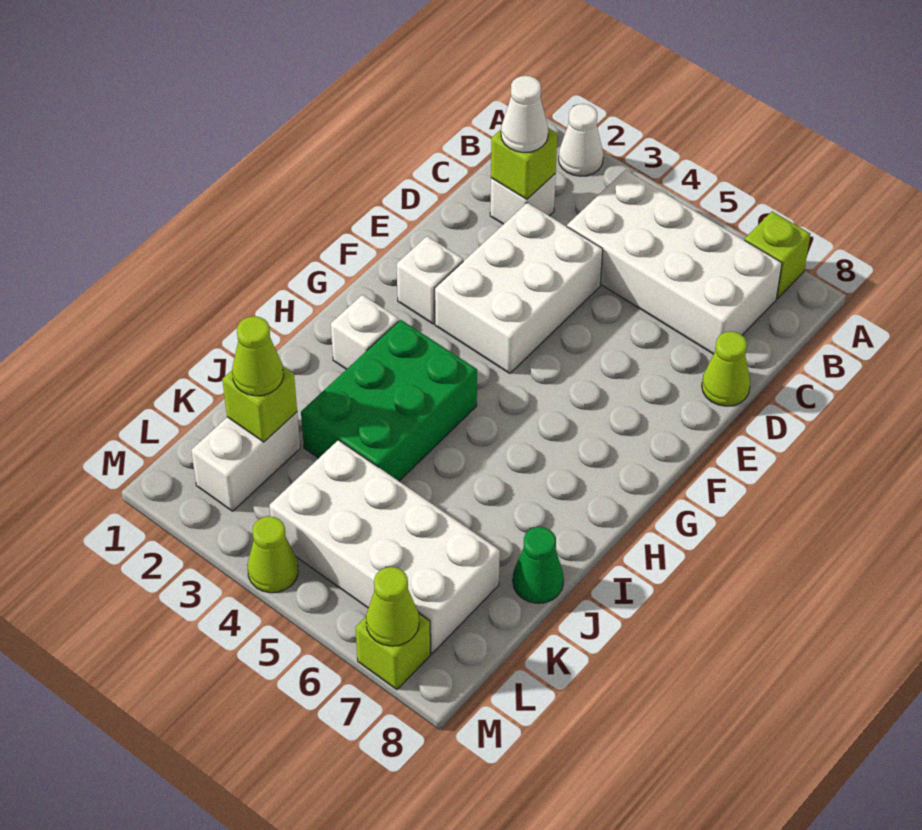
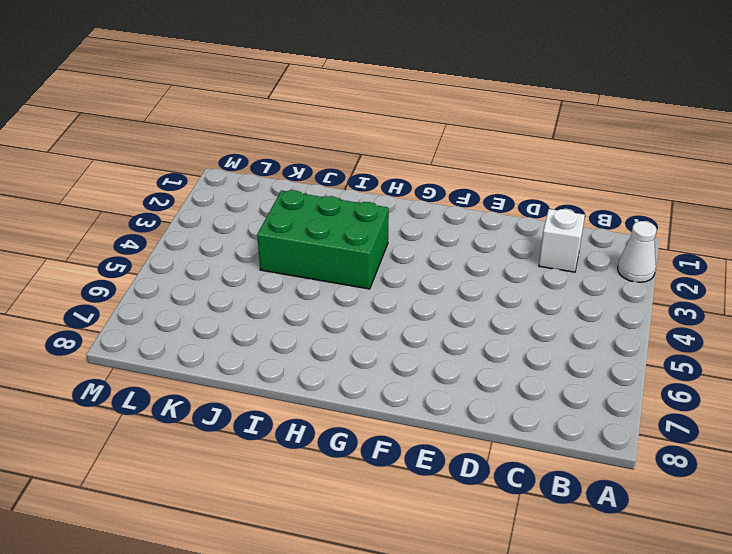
none -> lime 1x1 brick [745,211,810,299]
none -> white 2x4 brick [567,170,782,354]
none -> white 2x3 brick [435,203,603,374]

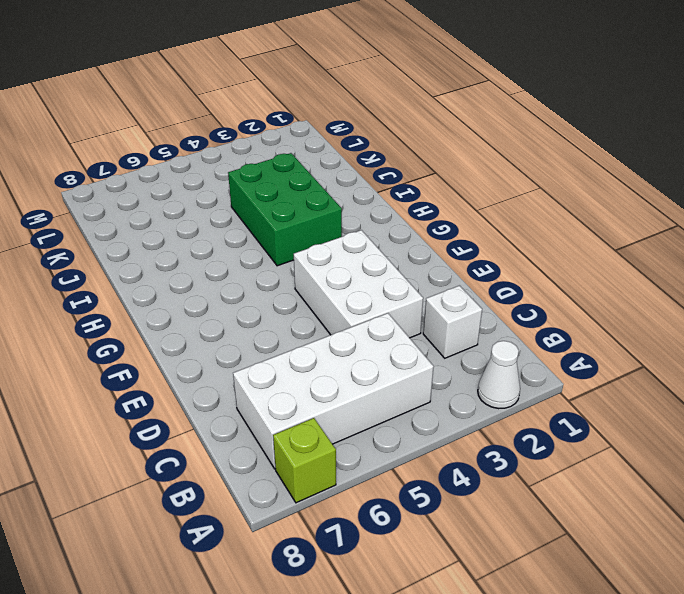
none -> lime 1x1 cone [702,331,750,406]
none -> white 1x1 brick [397,236,463,324]
none -> white 1x1 brick [331,295,399,369]

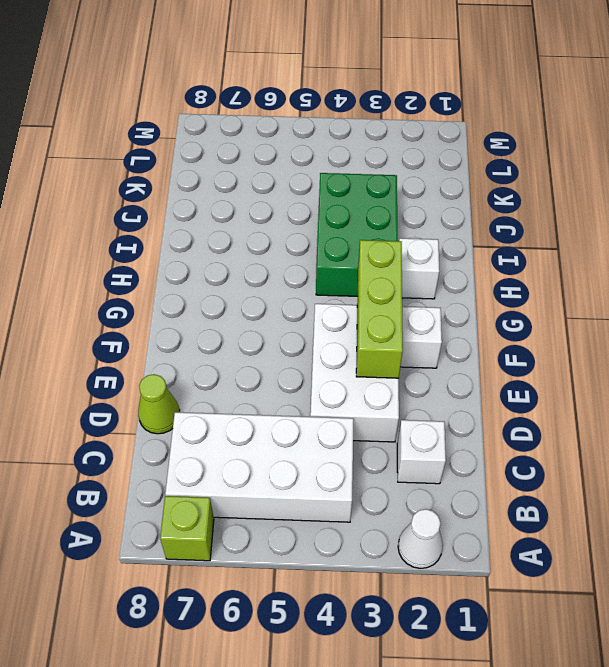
lime 1x3 brick [356,240,403,378] -> none
none -> green 1x1 cone [513,527,564,603]
none -> white 1x2 brick [191,412,300,511]
none -> white 2x4 brick [269,440,500,653]

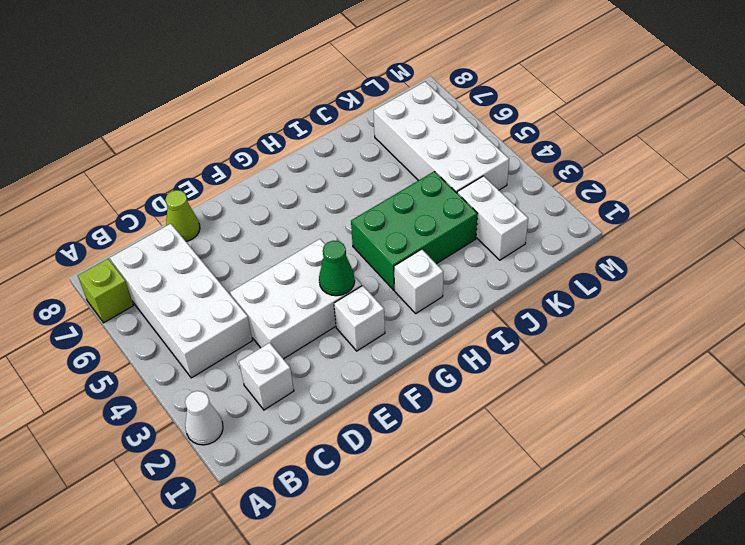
green 1x1 cone [319,241,355,296] -> green 1x1 cone moved to [513,527,564,603]
white 1x2 brick [457,176,528,260] -> white 1x2 brick turned to [191,412,300,511]
none -> lime 1x1 cone [247,516,298,593]
none -> lime 1x1 brick [356,613,430,690]
none -> lime 1x1 brick [491,128,557,199]

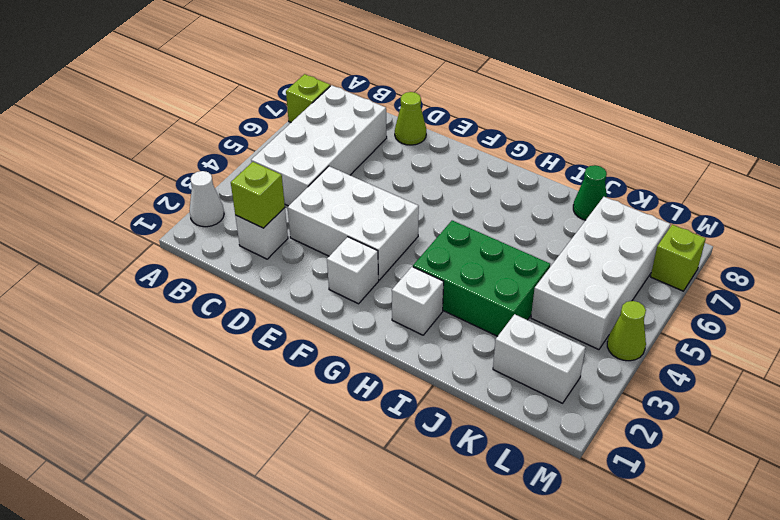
none -> lime 1x1 brick [222,366,297,442]
none -> lime 1x1 cone [366,567,419,646]
none -> white 1x1 cone [501,76,548,152]

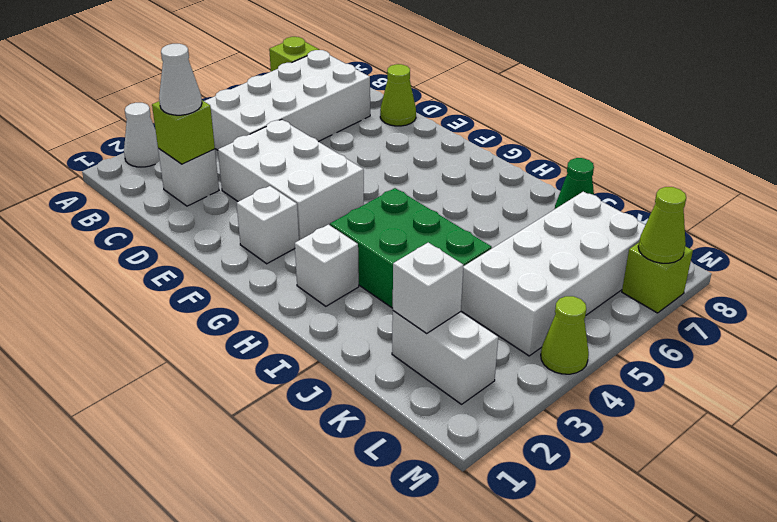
white 1x1 brick [393,243,464,334] -> lime 1x1 brick [222,366,297,442]
none -> lime 1x1 cone [232,316,283,396]

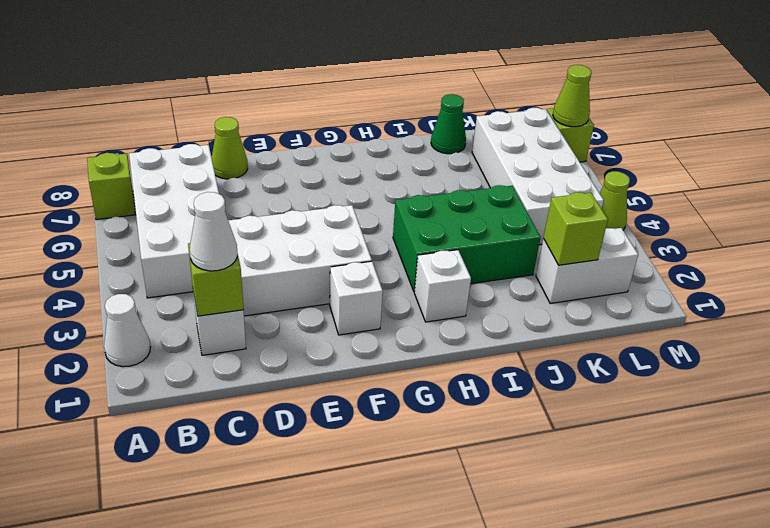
none -> lime 1x1 cone [232,316,283,396]

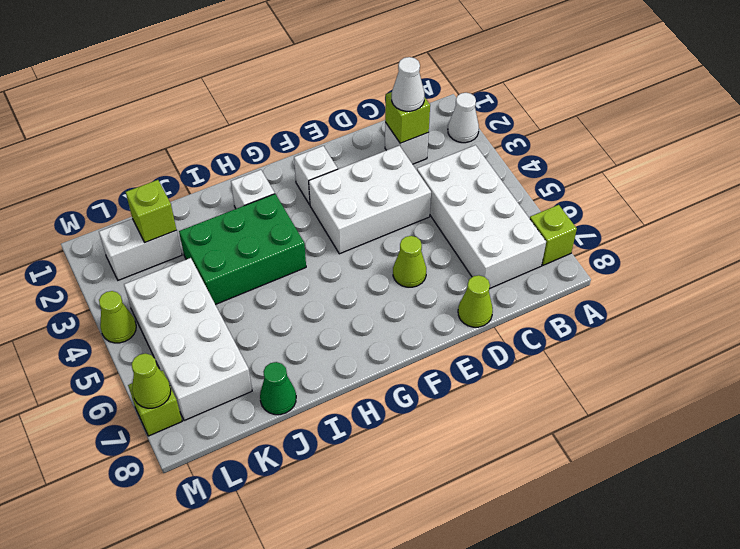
lime 1x1 cone [393,236,426,287] -> lime 1x1 cone moved to [232,316,283,396]

